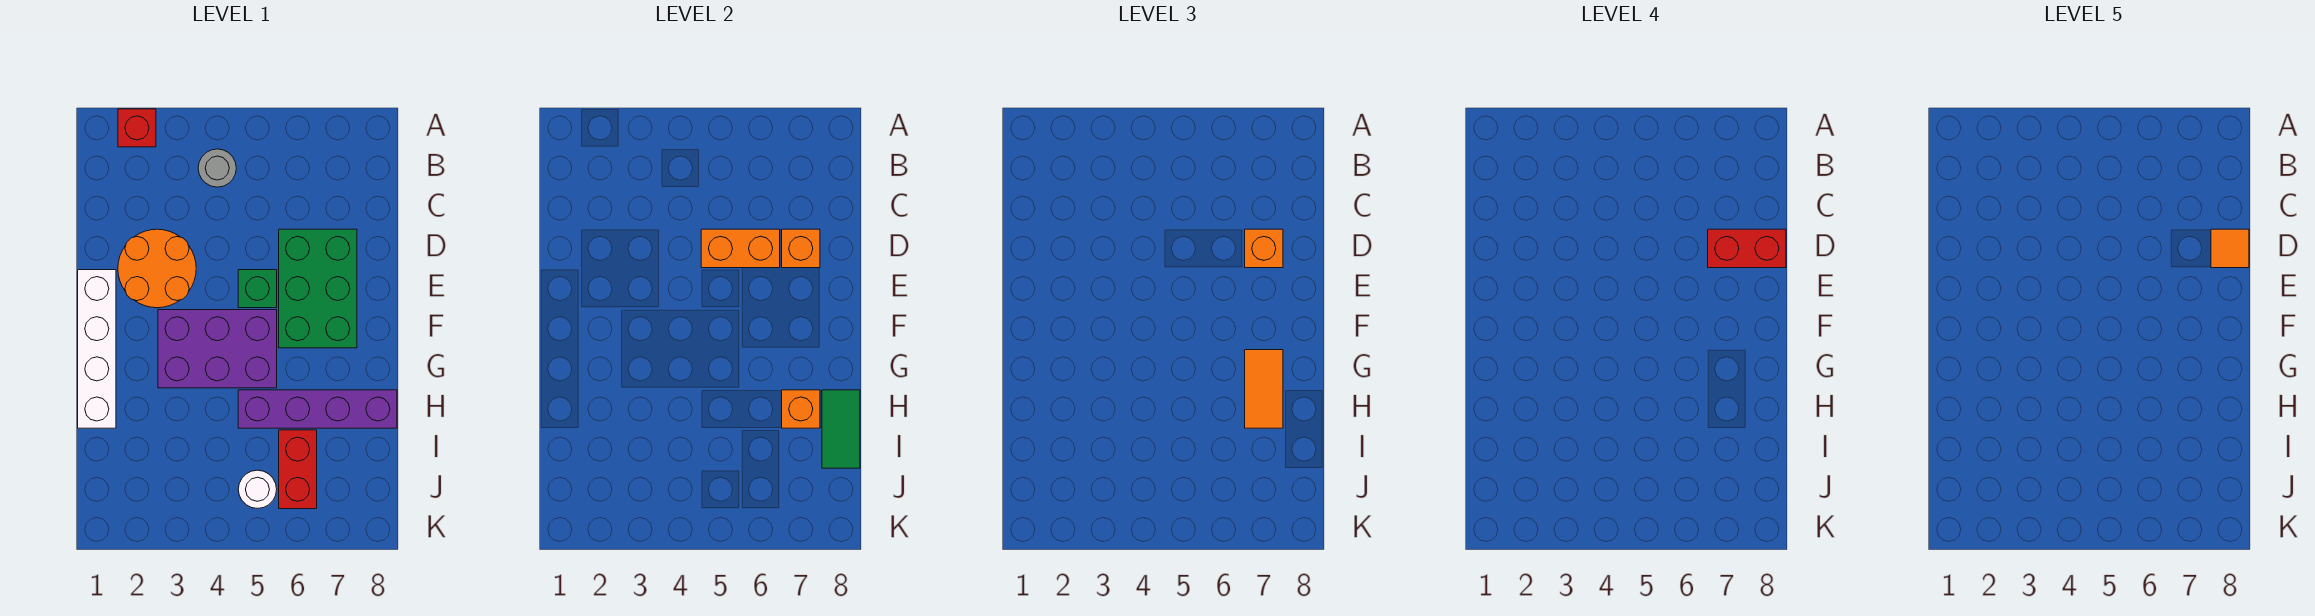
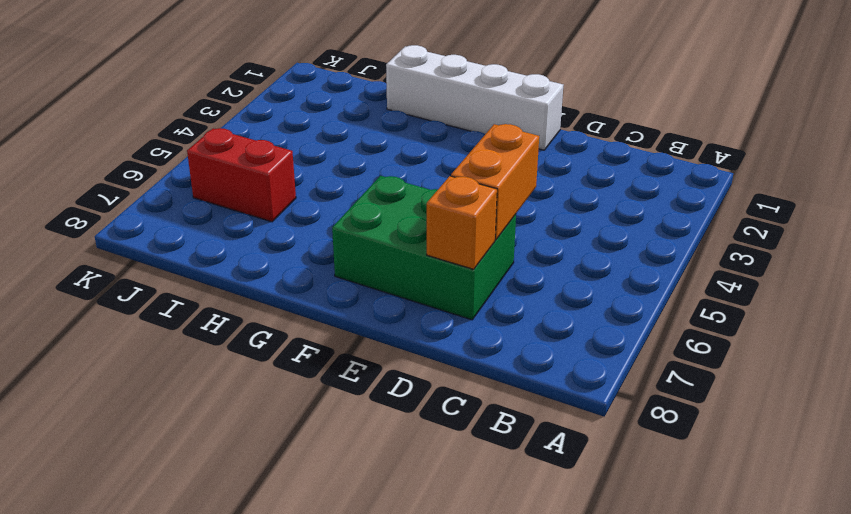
none -> red 1x1 brick [118,109,156,147]
none -> grey 1x1 round brick [198,149,236,187]
none -> orange 2x2 round brick [118,229,196,308]

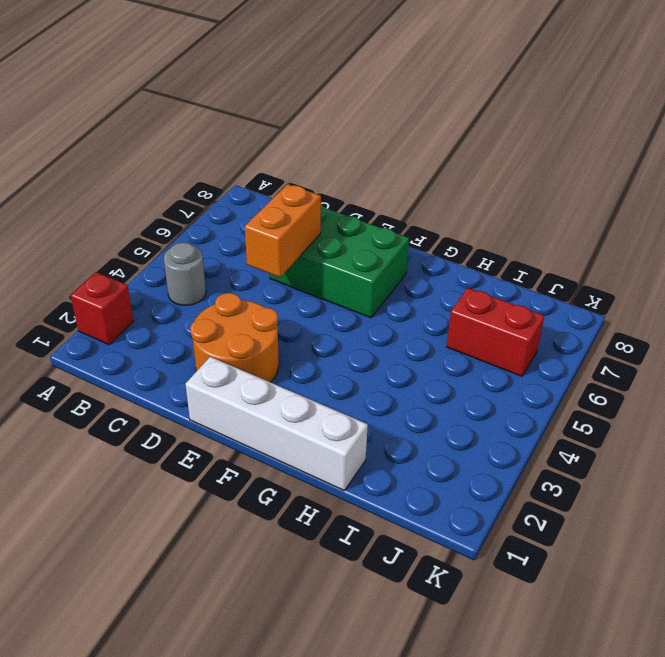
none -> green 1x1 brick [238,270,277,308]
none -> purple 2x3 brick [158,310,277,388]
none -> purple 1x4 brick [238,390,397,428]

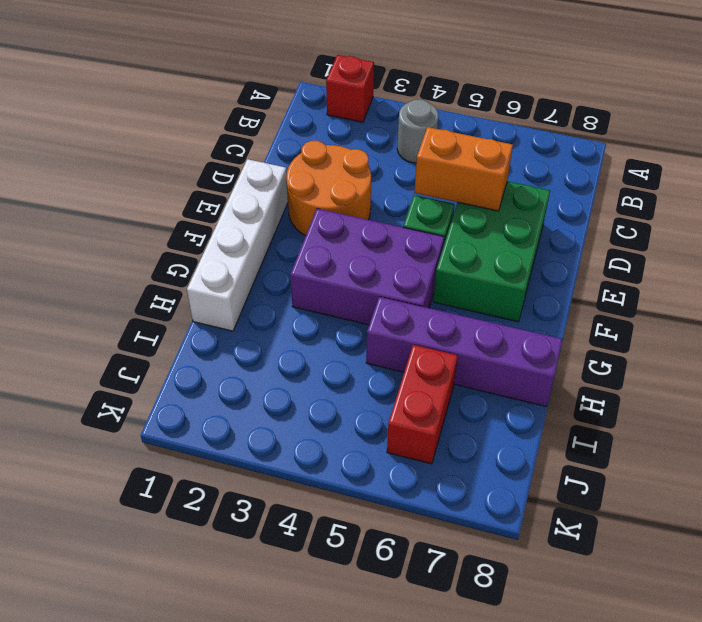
none -> white 1x1 round brick [238,470,277,508]
none -> orange 1x1 brick [782,229,820,268]
none -> orange 1x1 brick [782,390,820,428]

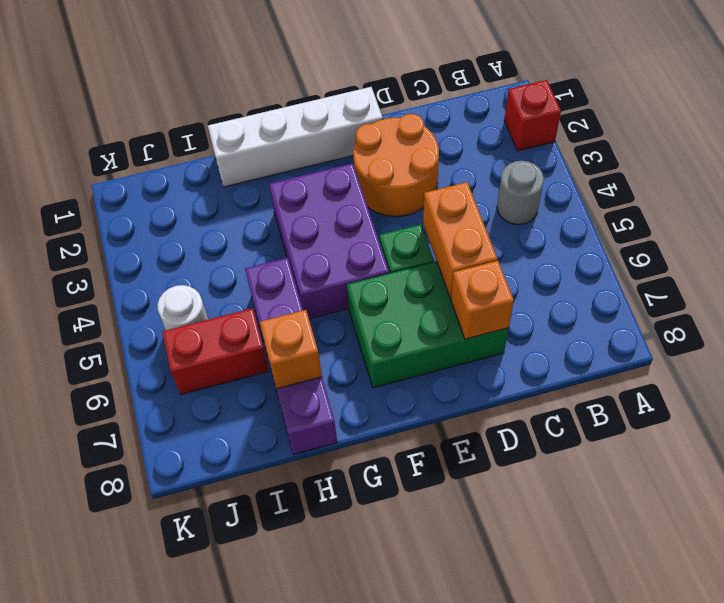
none -> green 1x2 tile [822,390,860,468]
none -> orange 1x1 brick [1245,229,1283,268]
none -> orange 1x2 tile [1245,350,1283,428]

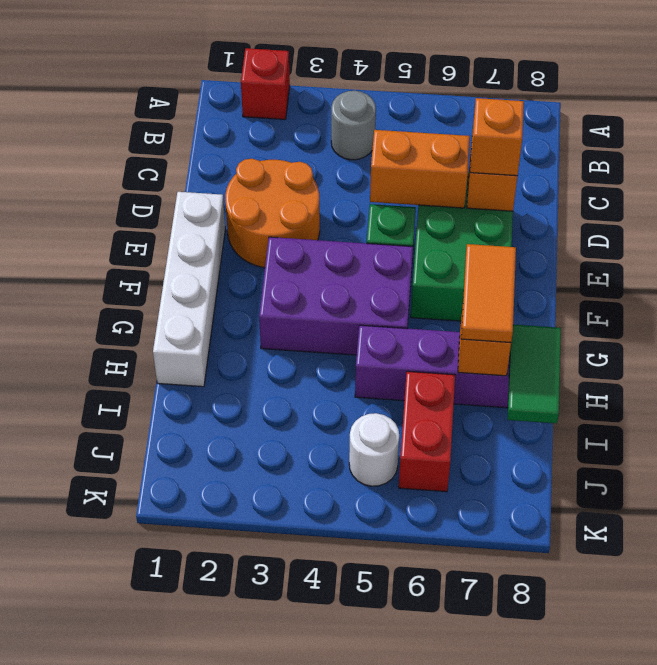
none -> red 1x2 brick [1708,229,1786,268]
none -> orange 1x1 tile [2211,229,2249,268]

